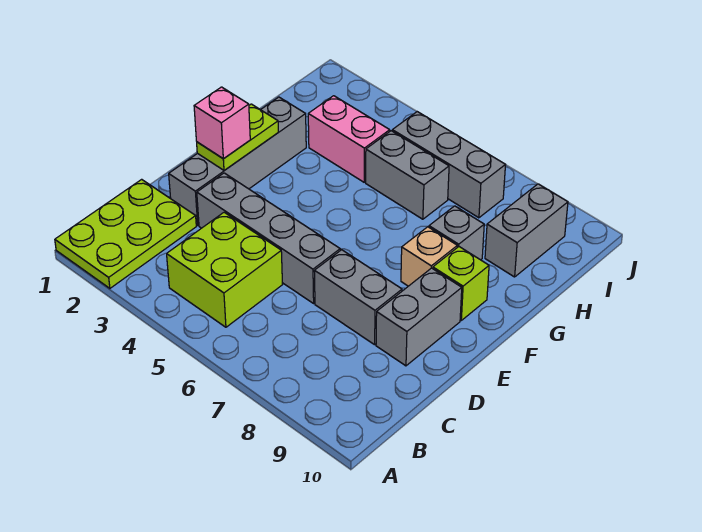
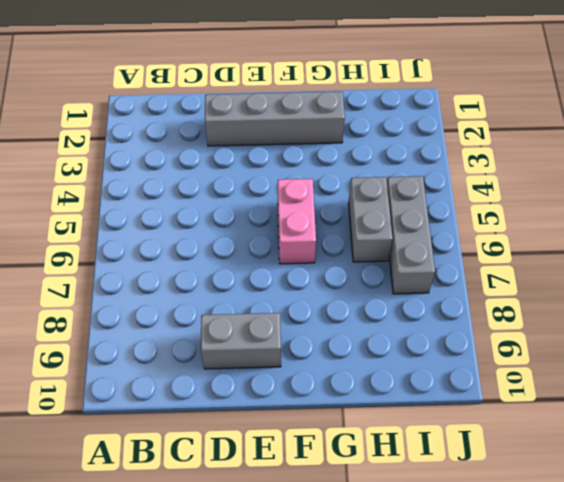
pink 1x2 brick [278,179,316,264] -> pink 1x2 brick moved to [308,96,390,182]
none -> lime 2x3 plate [55,179,196,288]
none -> lime 2x2 brick [167,212,282,327]
none -> grey 1x4 brick [197,173,340,303]

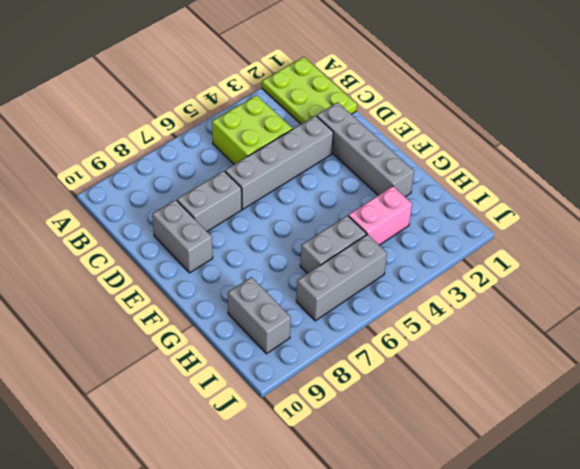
none -> tan 1x1 brick [401,227,457,286]
none -> lime 1x1 brick [433,247,489,320]
none -> grey 1x1 brick [429,206,484,260]

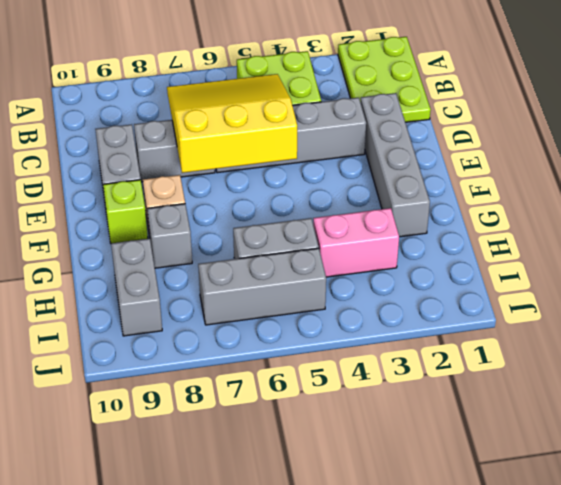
yellow 3x3 slope [167,74,297,173] -> none
none -> lime 1x2 plate [197,104,278,170]
none -> pink 1x1 brick [194,87,250,159]

